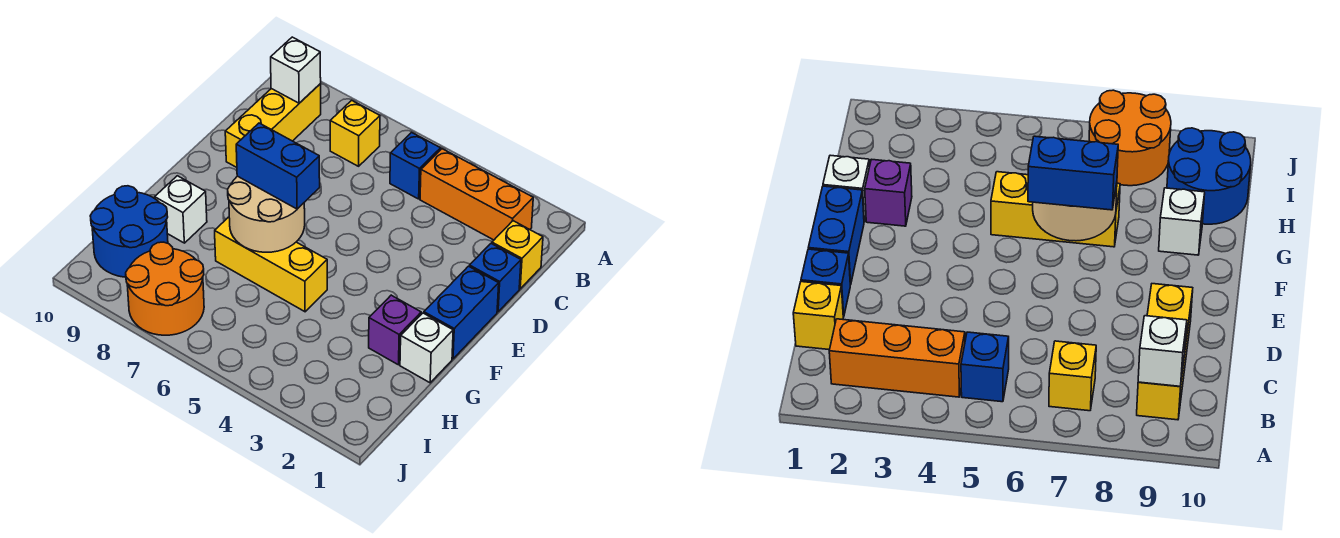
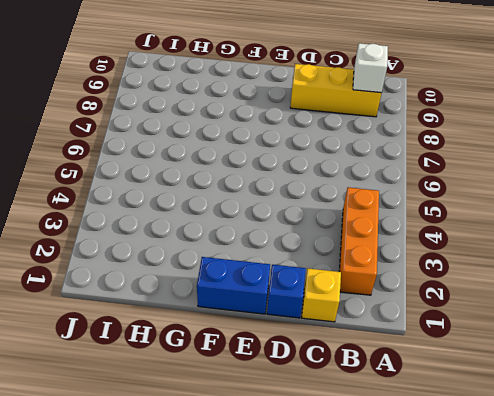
none -> blue 1x1 brick [390,132,441,199]
none -> yellow 1x1 brick [330,100,380,166]
none -> white 1x1 brick [400,313,453,383]

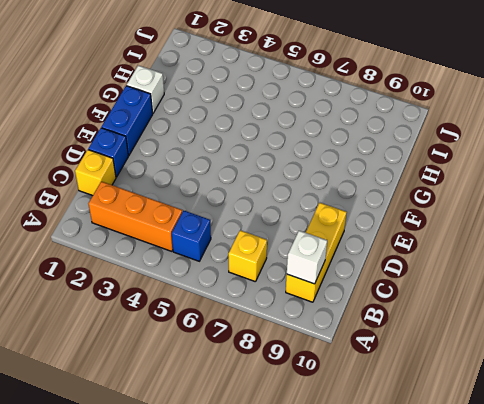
none -> purple 1x1 brick [369,295,421,365]
none -> yellow 1x3 brick [215,217,327,312]
none -> white 1x1 brick [155,176,207,243]

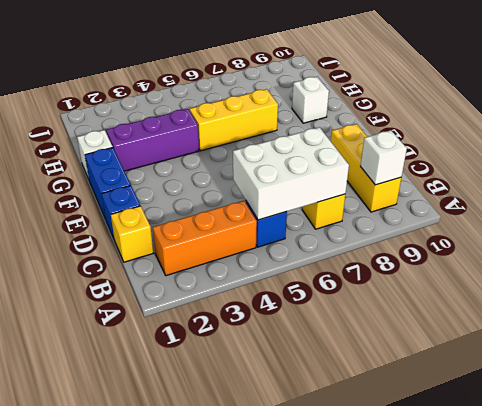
white 2x3 brick [233,127,349,220] -> none
purple 1x3 brick [106,109,199,171] -> purple 1x1 brick [369,295,421,365]
none -> blue 2x2 round brick [90,186,168,277]
none -> orange 2x2 round brick [126,242,204,335]
none -> tan 2x2 round brick [228,176,305,252]

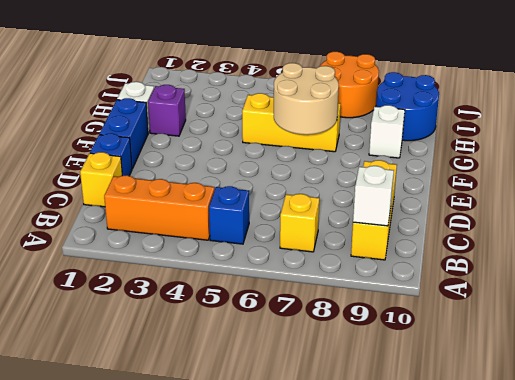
none -> blue 1x2 brick [236,123,320,209]

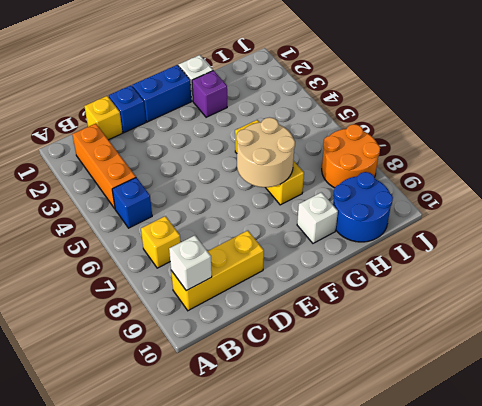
none -> blue 1x2 brick [236,123,320,209]

